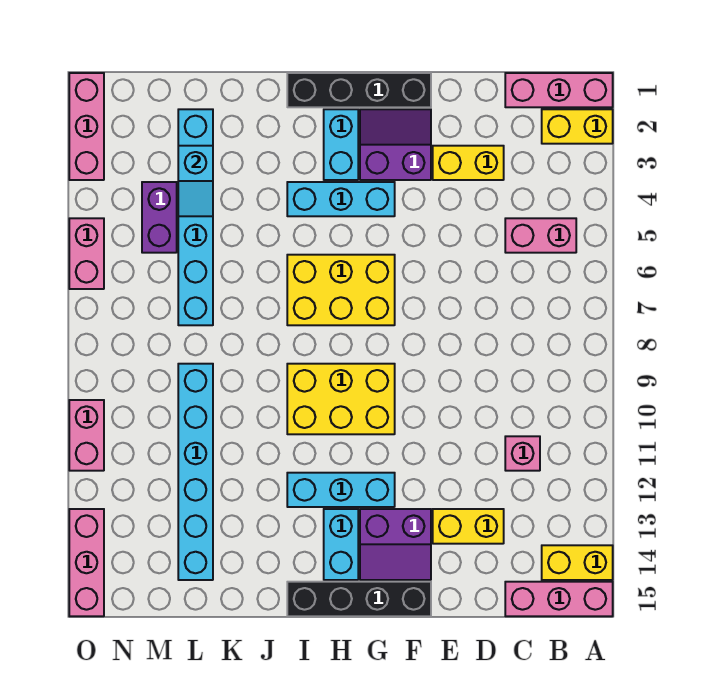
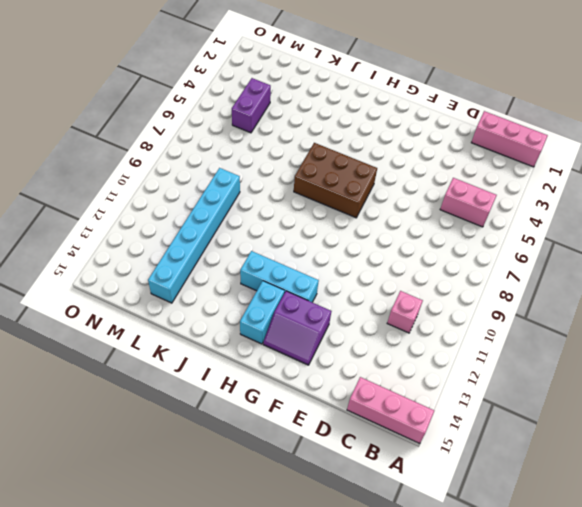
brown 2x3 brick [294,143,377,218] -> yellow 2x3 brick [287,255,395,325]
none -> yellow 1x2 brick [542,109,613,144]
none -> yellow 1x2 brick [542,545,613,580]
none -> yellow 1x2 brick [433,146,504,180]

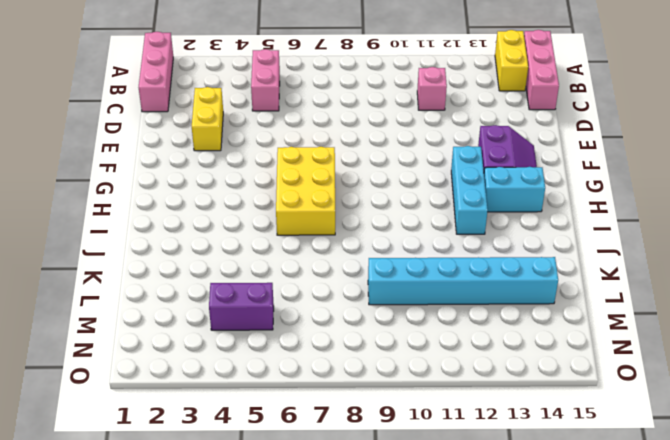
none -> yellow 1x2 brick [542,109,613,144]
none -> yellow 1x2 brick [433,509,504,544]
none -> black 1x4 brick [287,73,431,107]

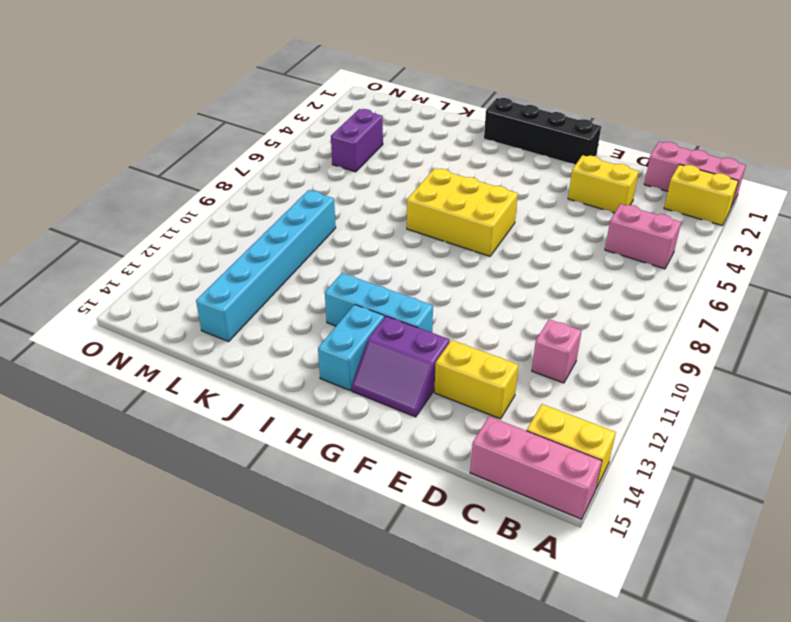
none -> purple 2x2 slope [360,109,431,180]
none -> black 1x4 brick [287,582,431,616]
none -> cyan 1x3 brick [287,182,395,216]

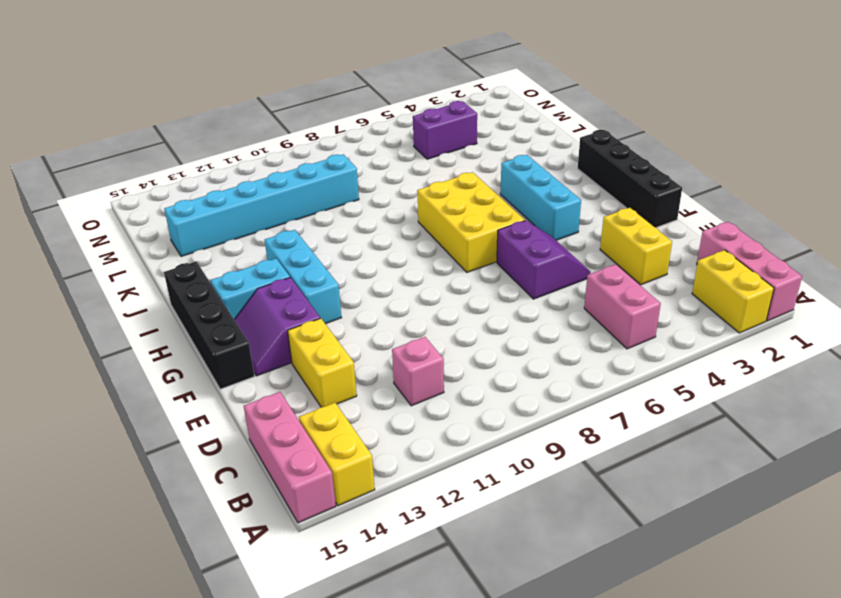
purple 2x2 slope [497,220,591,299] -> purple 2x2 slope moved to [360,109,431,180]
none -> yellow 2x3 brick [287,364,395,434]
none -> cyan 1x2 brick [324,109,358,180]
none -> cyan 1x6 brick [178,109,213,325]

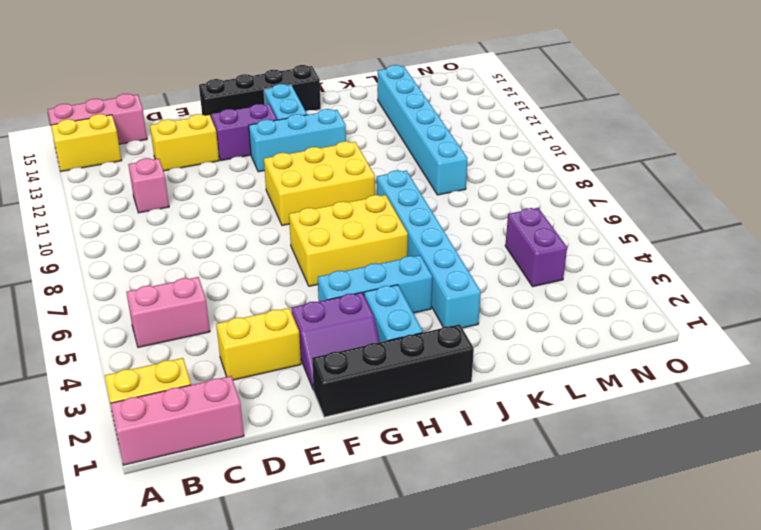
cyan 1x6 brick [377,170,481,328] -> cyan 1x6 brick moved to [178,109,213,325]
none -> pink 1x3 brick [69,73,104,180]
none -> pink 1x2 brick [69,218,104,289]
none -> pink 1x2 brick [69,400,104,471]

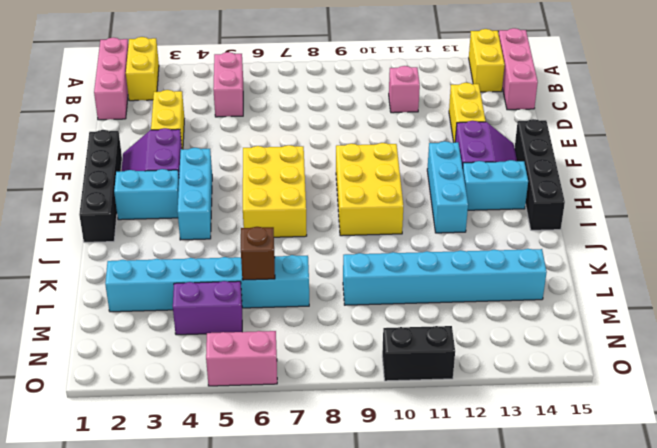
brown 1x1 brick [241,227,275,280] -> none
black 1x2 brick [382,326,455,381] -> pink 1x2 brick [69,400,104,471]
none -> pink 1x3 brick [69,73,104,180]
none -> pink 1x3 brick [69,509,104,616]
none -> cyan 1x2 slope [178,146,213,216]

